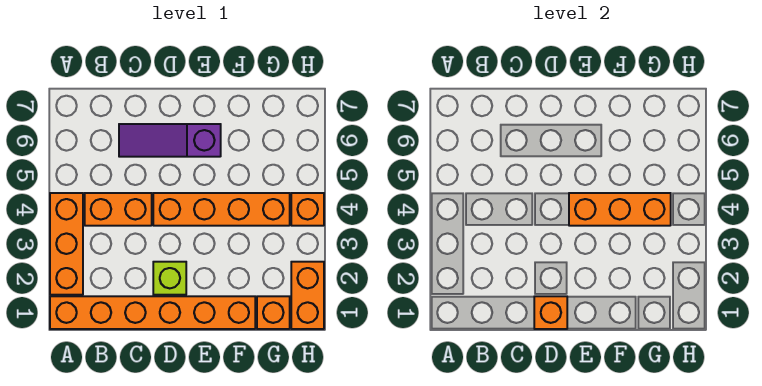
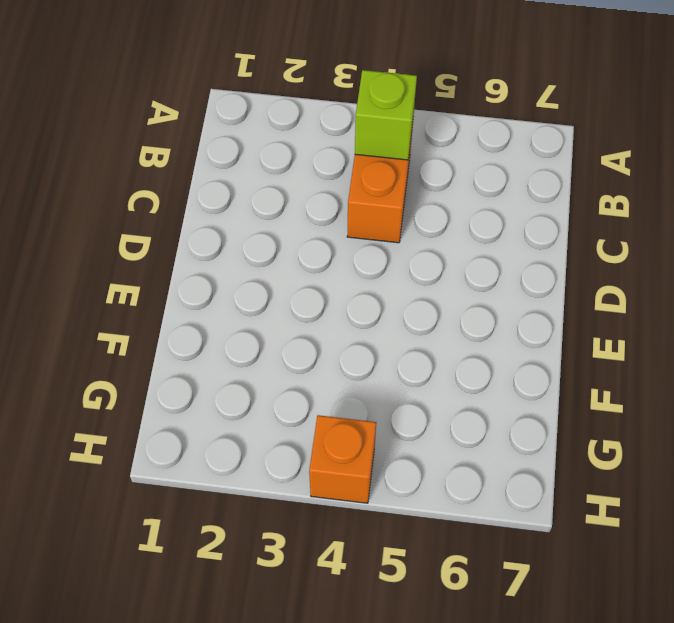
lime 1x1 brick [355,70,417,160] -> lime 1x1 brick moved to [153,262,186,295]
none -> orange 1x6 brick [50,296,255,329]
none -> orange 1x3 brick [50,193,83,295]

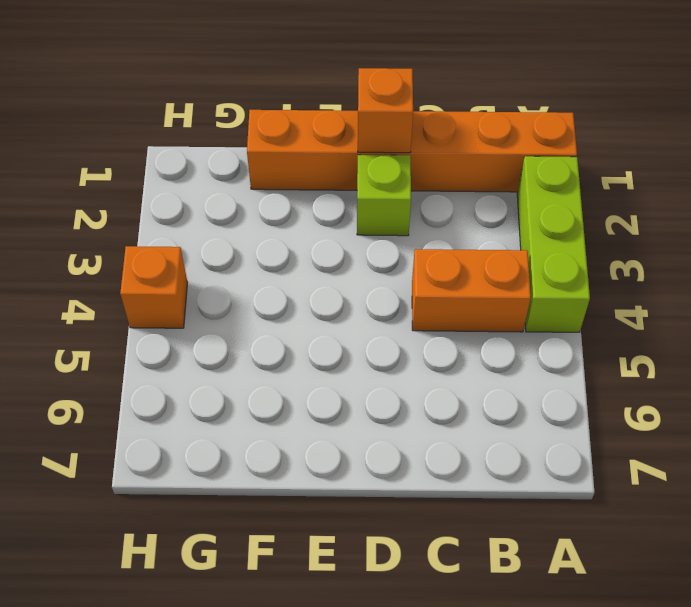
lime 1x3 brick [517,156,590,332] -> orange 1x3 brick [50,193,83,295]
none -> purple 1x3 slope [119,124,221,157]
none -> orange 1x4 brick [153,193,290,226]

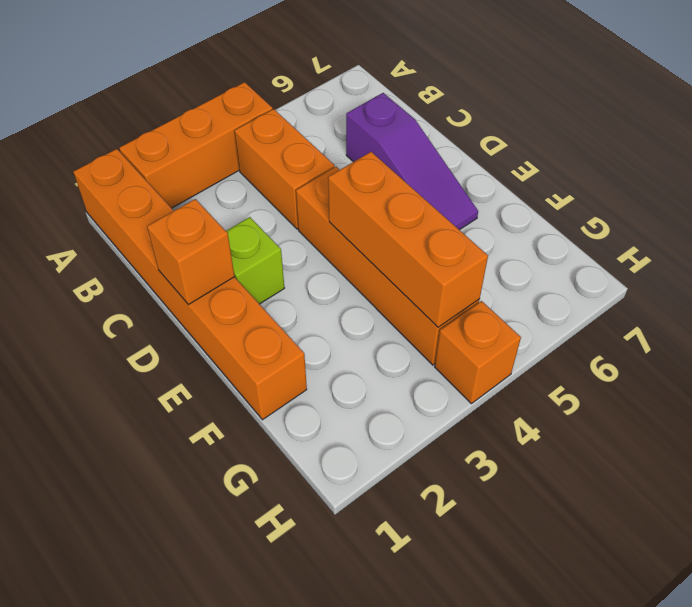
purple 1x3 slope [346,93,478,230] -> purple 1x3 slope turned to [119,124,221,157]
none -> orange 1x1 brick [257,296,290,329]
none -> orange 1x2 brick [291,262,324,329]

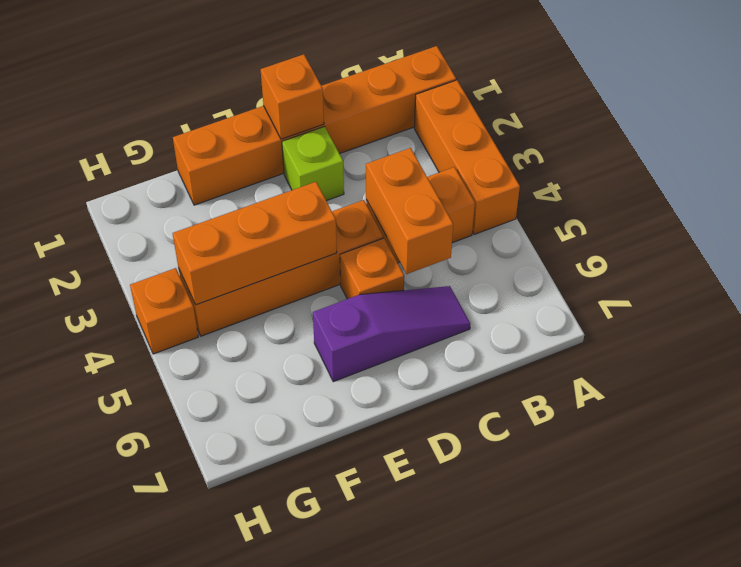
orange 1x2 brick [366,148,453,274] -> orange 1x2 brick moved to [291,262,324,329]
orange 1x1 brick [340,238,404,299] -> orange 1x1 brick moved to [257,296,290,329]

